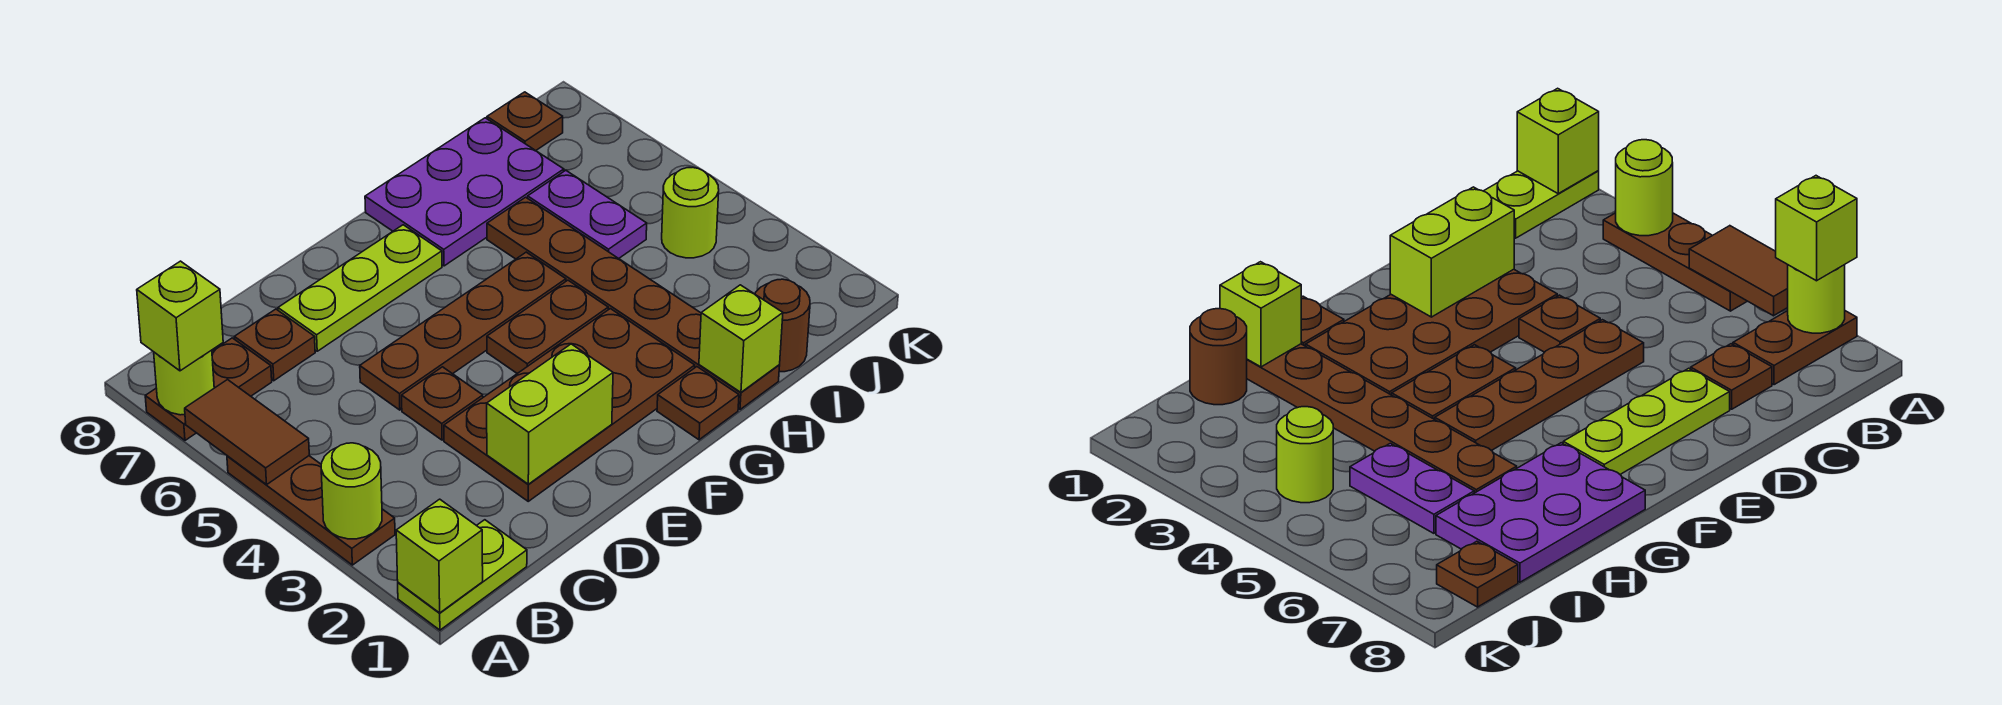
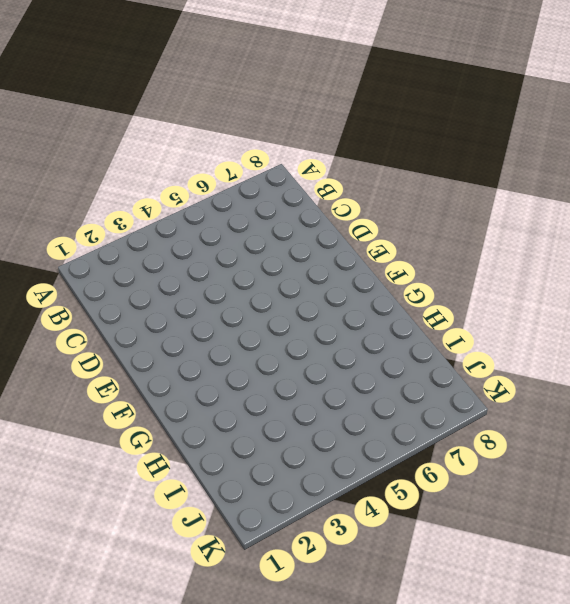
none -> lime 1x2 plate [398,520,527,630]
none -> brown 1x3 plate [227,456,395,565]
none -> brown 1x2 plate [145,338,272,440]

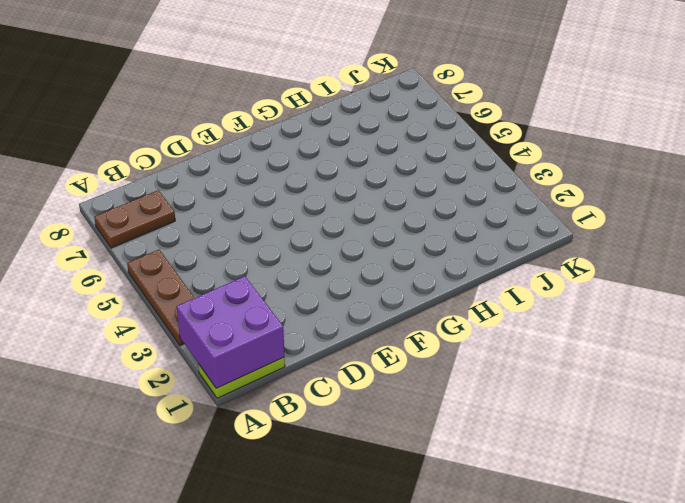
purple 2x2 brick [176,276,285,388] -> lime 1x1 brick [396,499,483,613]
none -> brown 1x1 plate [234,309,315,381]
none -> brown 2x4 plate [444,309,695,501]
none -> brown 1x1 plate [402,367,483,440]

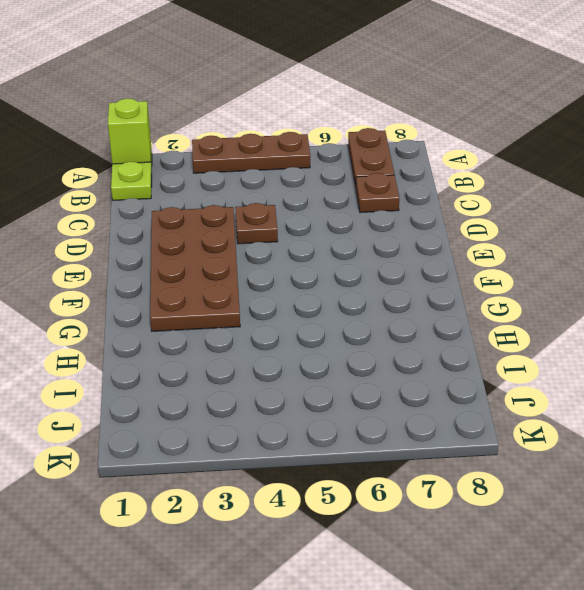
none -> brown 1x4 plate [360,252,566,410]
none -> lime 1x3 plate [278,225,442,351]
none -> brown 1x2 plate [487,280,608,374]

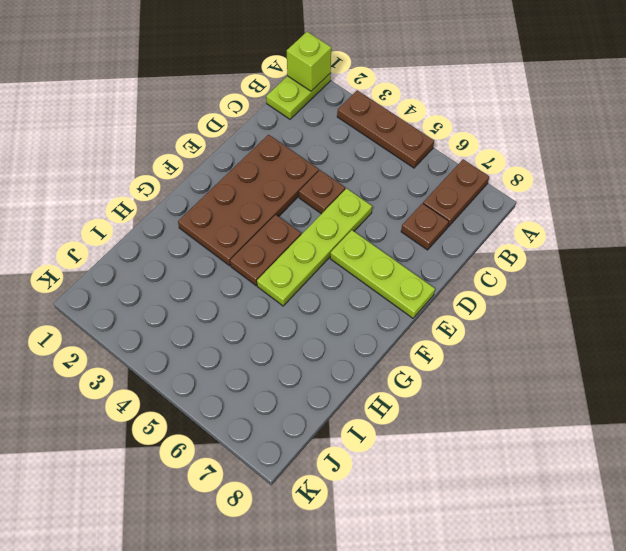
lime 1x4 plate [257,189,372,306] -> brown 1x4 plate [360,252,566,410]
lime 1x3 plate [330,230,435,318] -> lime 1x3 plate turned to [278,225,442,351]
none -> brown 1x1 plate [657,367,739,440]
none -> purple 2x3 plate [365,118,564,266]
none -> brown 1x6 plate [487,197,780,410]

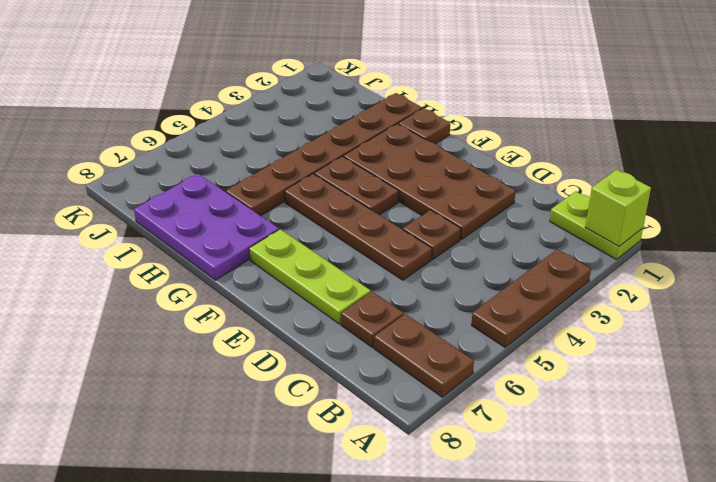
none -> brown 1x1 round brick [755,279,810,372]
none -> purple 1x2 plate [528,170,647,258]
none -> lime 1x1 round brick [662,167,719,258]

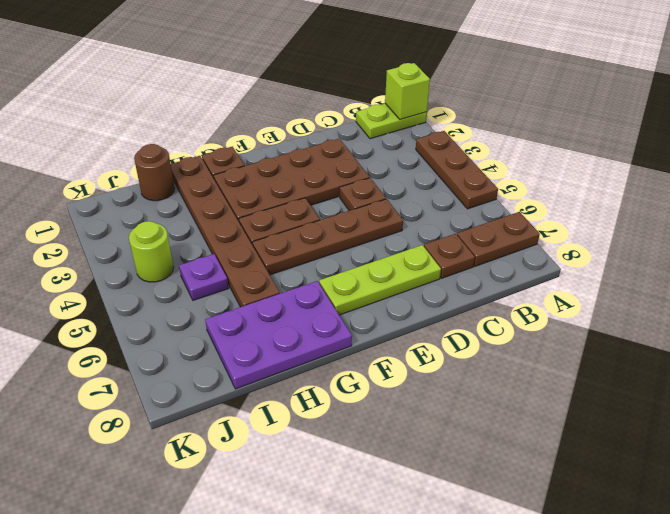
purple 1x1 plate [179,254,229,300] -> purple 1x2 plate [528,170,647,258]
none -> brown 1x1 plate [487,92,563,151]
none -> lime 1x1 round brick [321,443,382,539]
none -> brown 1x2 tile [185,380,309,485]

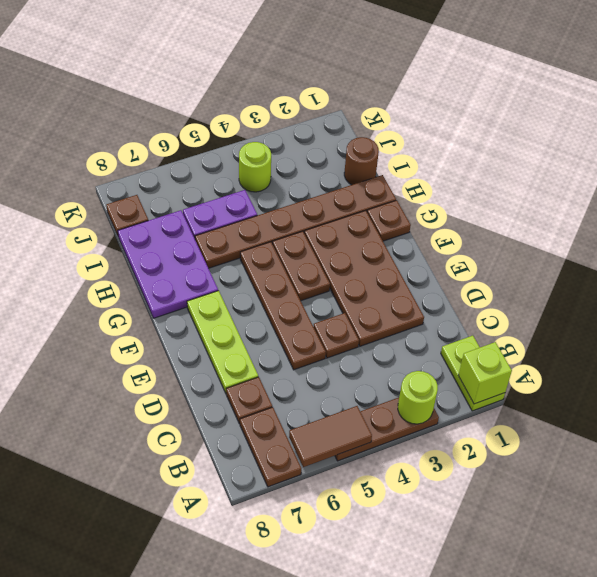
none -> lime 1x1 round brick [154,350,214,415]
none -> lime 1x2 brick [487,344,613,484]
none -> lime 1x1 brick [699,285,783,392]

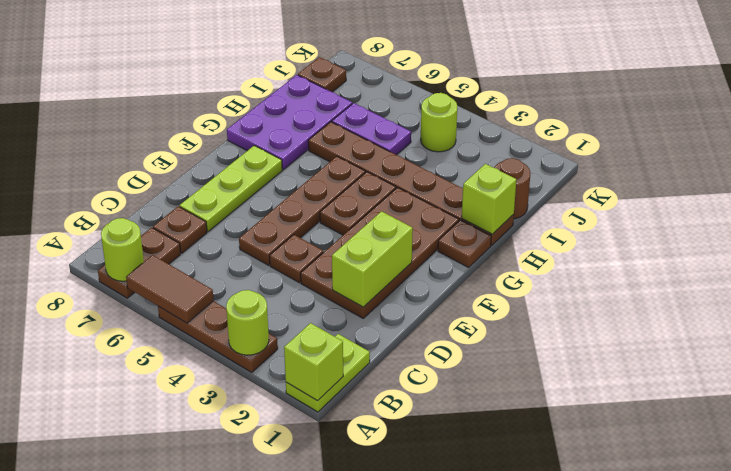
none -> lime 1x1 brick [137,261,223,371]

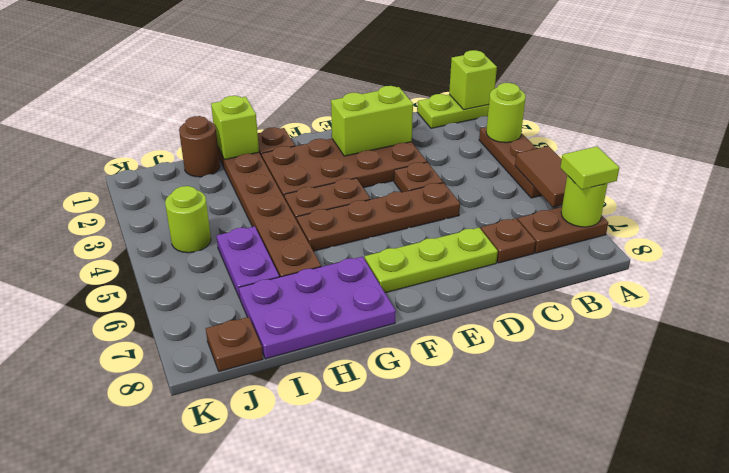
lime 1x1 tile [560,146,620,189] -> lime 1x1 brick [137,261,223,371]

